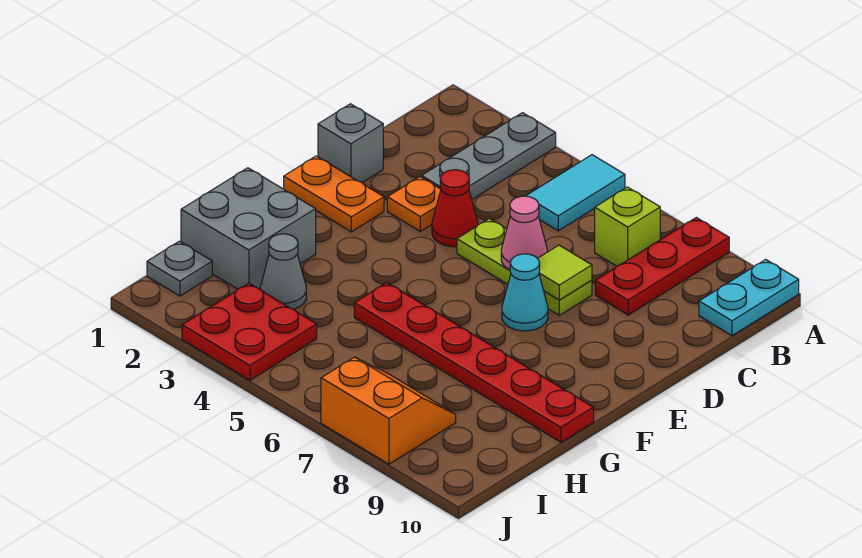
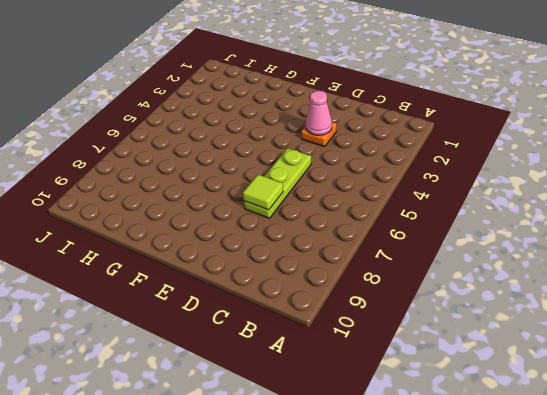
pink 1x1 cone [306,91,332,135] -> pink 1x1 cone moved to [501,196,547,270]
none -> grey 1x3 plate [422,113,556,199]
none -> cyan 1x2 tile [526,155,625,231]
none -> red 1x3 plate [595,218,729,315]

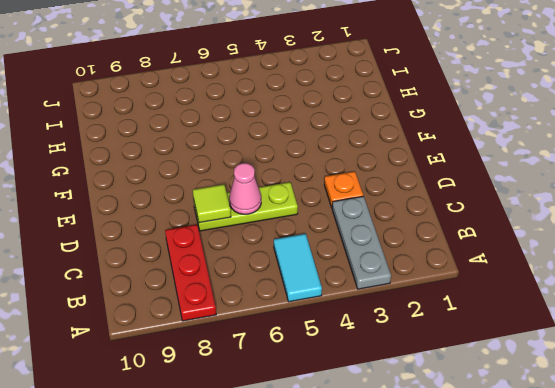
none -> cyan 1x2 plate [699,260,799,336]
none -> lime 1x1 brick [595,187,660,266]
none -> grey 1x1 brick [318,104,383,183]

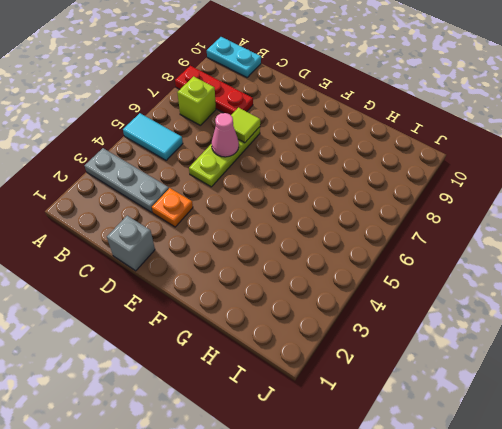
none -> red 1x1 cone [432,170,478,247]
none -> orange 1x2 plate [284,156,384,232]
none -> cyan 1x1 cone [502,254,548,331]

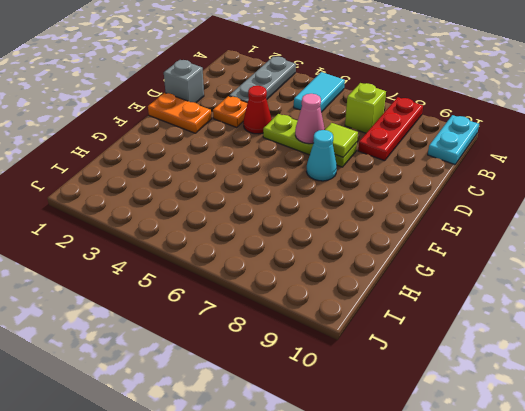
none -> grey 2x2 brick [181,168,316,289]
none -> red 1x6 plate [354,283,594,442]
none -> grey 1x1 cone [260,234,306,309]

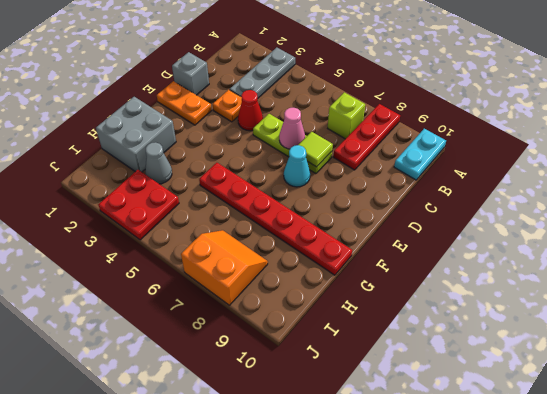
none -> cyan 1x2 tile [526,155,625,231]
none -> grey 1x1 plate [147,241,212,296]

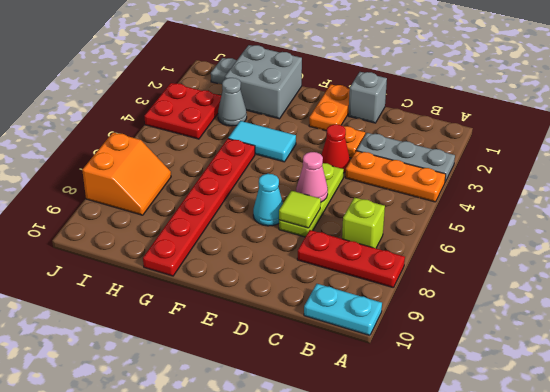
orange 1x3 plate [345,151,446,202] -> none
cyan 1x2 tile [228,121,296,162] -> cyan 1x2 tile moved to [526,155,625,231]

